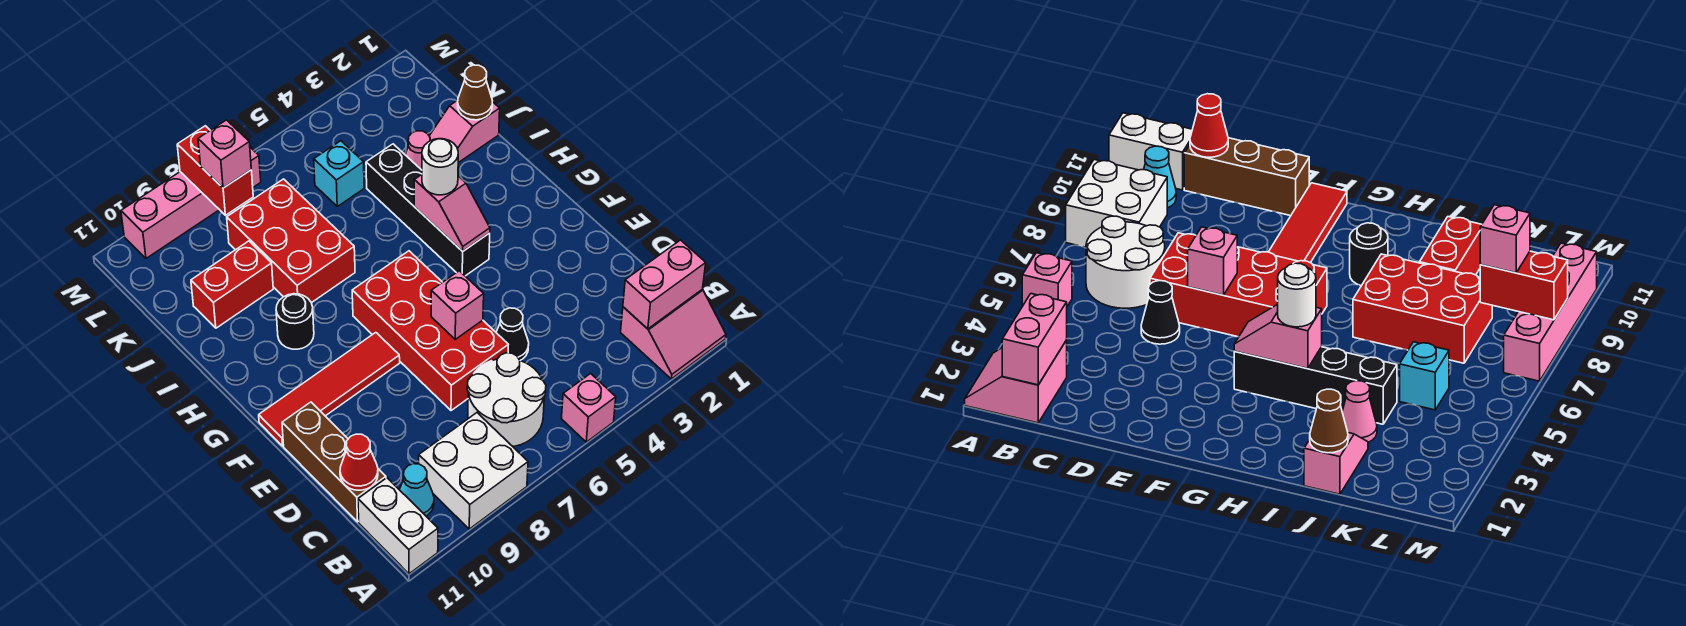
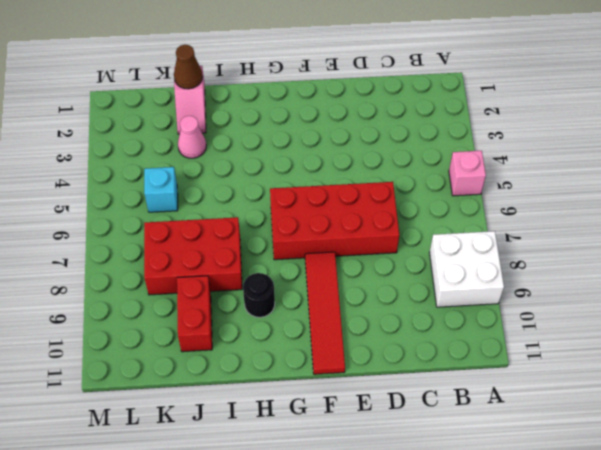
none -> pink 2x2 slope [621,289,726,379]
none -> white 1x2 brick [358,478,438,574]
none -> white 2x2 round brick [467,353,546,446]

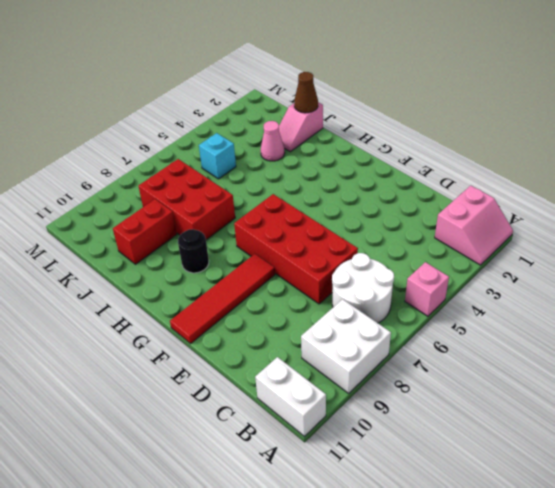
none -> cyan 1x1 cone [399,464,434,516]
none -> brown 1x3 brick [282,402,386,522]
none -> black 1x1 cone [496,308,529,360]

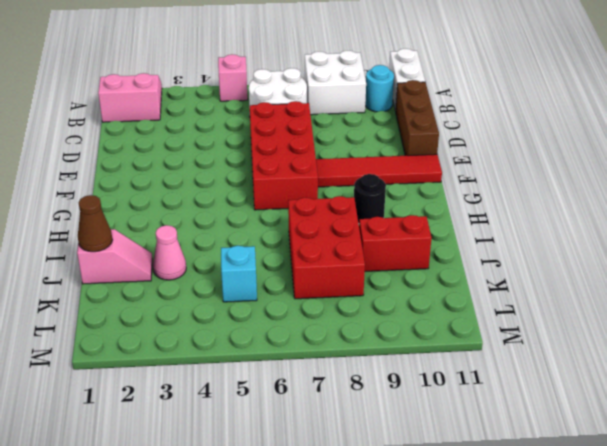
cyan 1x1 round brick [365,65,394,112] -> cyan 1x1 cone [399,464,434,516]
none -> black 1x1 cone [496,308,529,360]
none -> black 1x4 brick [366,144,490,276]
none -> pink 1x4 brick [121,147,261,258]

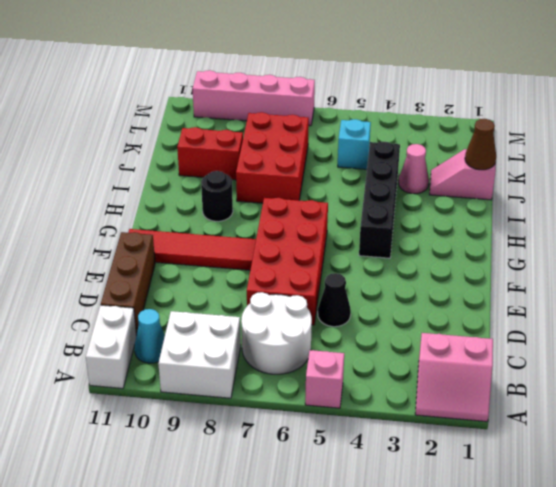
none -> pink 1x2 brick [623,240,706,329]
none -> red 1x1 cone [340,434,378,490]
none -> pink 1x1 brick [431,271,484,339]

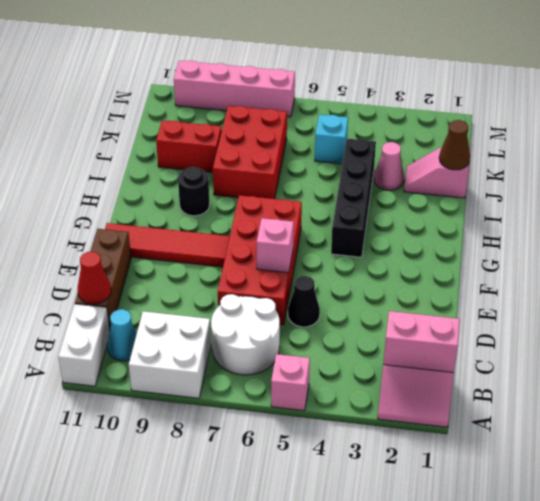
none -> pink 1x2 slope [414,175,490,251]
none -> red 1x2 brick [177,126,253,215]
none -> white 1x1 round brick [422,139,458,195]

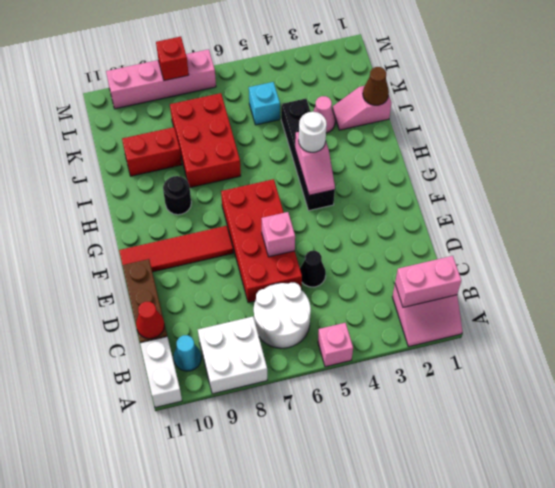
red 1x1 brick [156,37,189,81] -> red 1x2 brick [177,126,253,215]
none -> pink 1x1 brick [198,120,251,188]

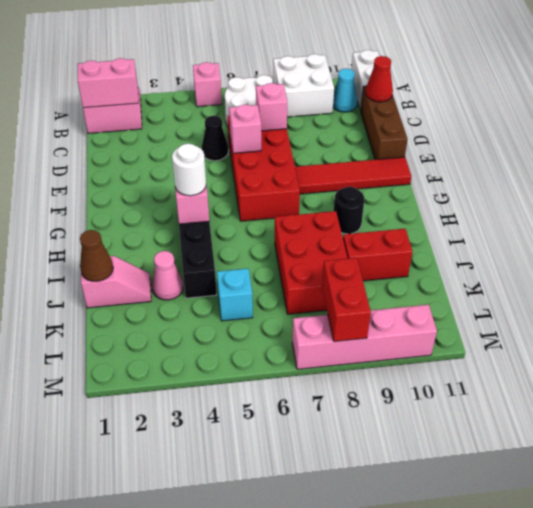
pink 1x1 brick [256,83,287,131] -> pink 1x1 brick moved to [198,120,251,188]

